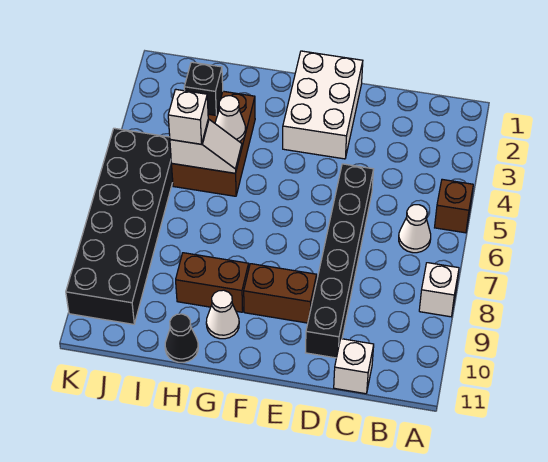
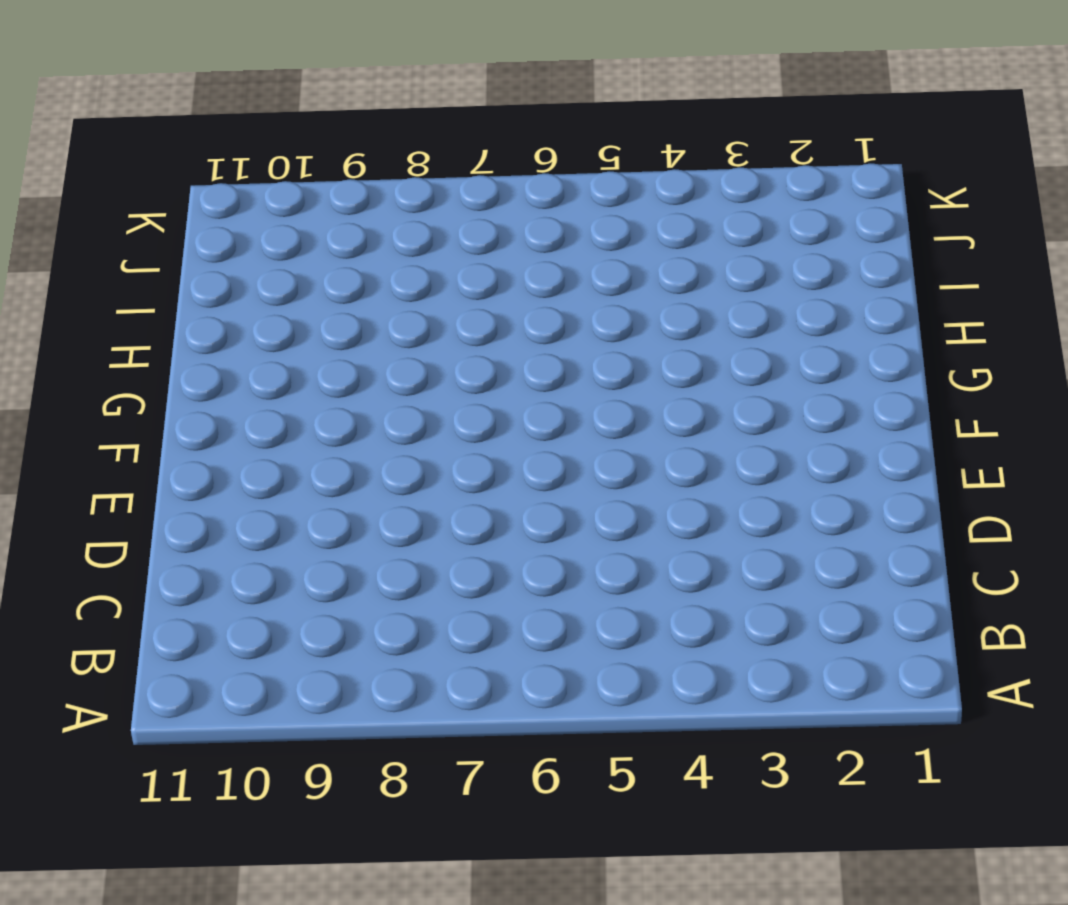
none -> brown 1x1 brick [435,179,473,233]
none -> white 1x1 brick [419,263,459,317]
none -> white 1x1 cone [399,205,431,253]

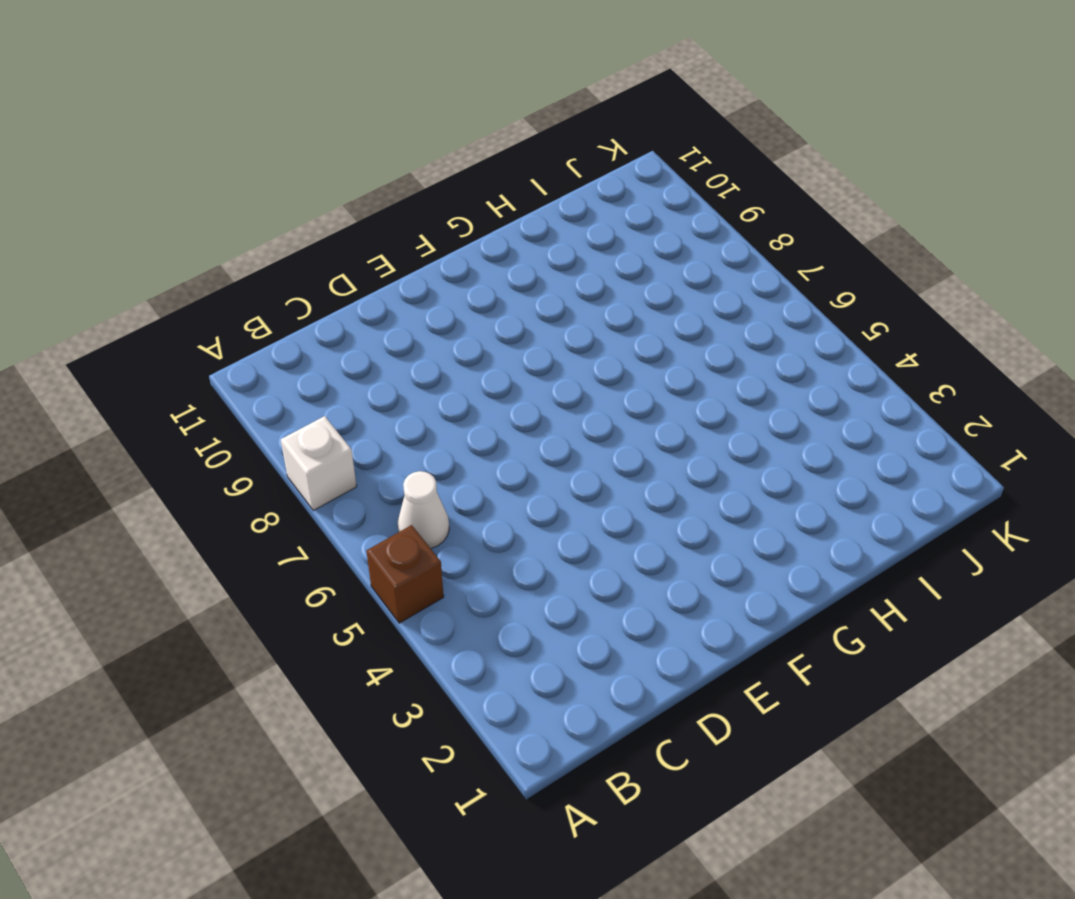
none -> white 1x1 brick [334,339,374,394]
none -> black 1x6 brick [306,164,374,358]
none -> white 2x3 brick [283,51,363,159]

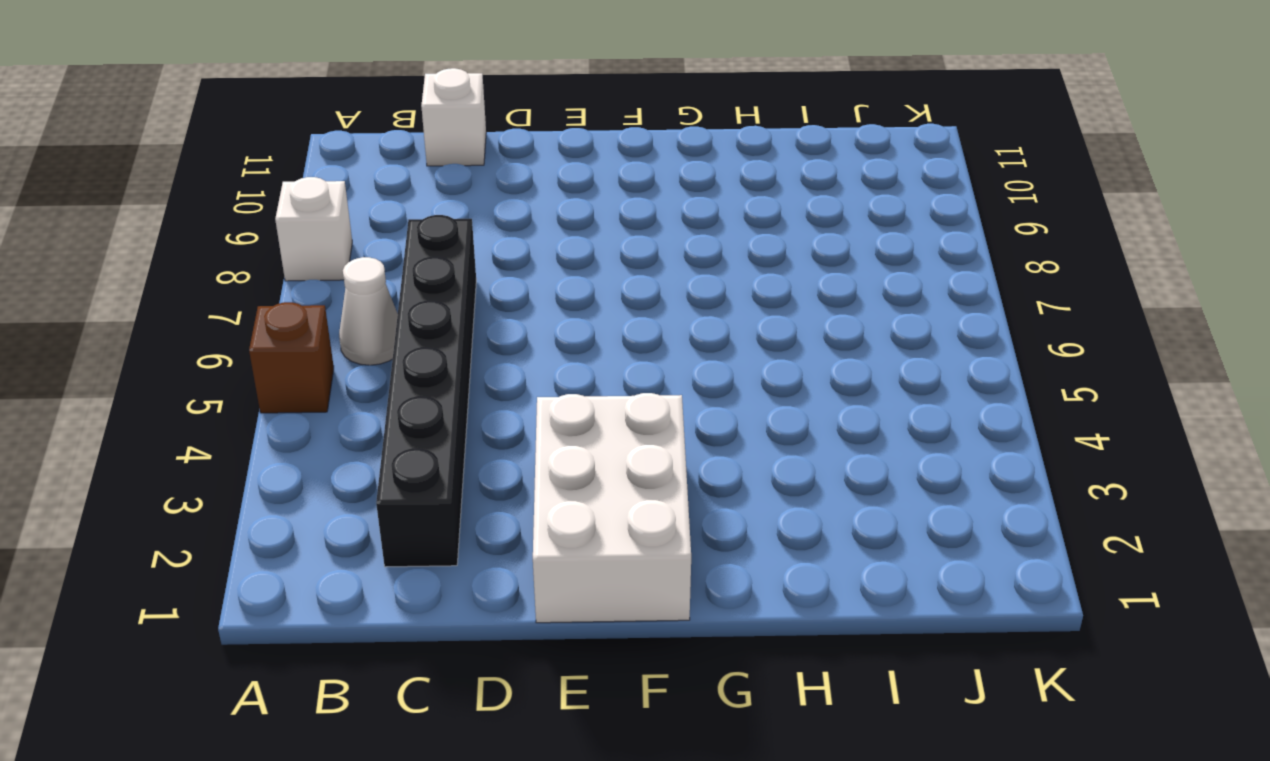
black 1x6 brick [376,215,476,567] -> black 1x6 brick moved to [306,164,374,358]
none -> brown 1x2 brick [244,264,317,323]
none -> brown 1x2 brick [176,253,249,312]
none -> white 1x1 cone [206,290,239,339]

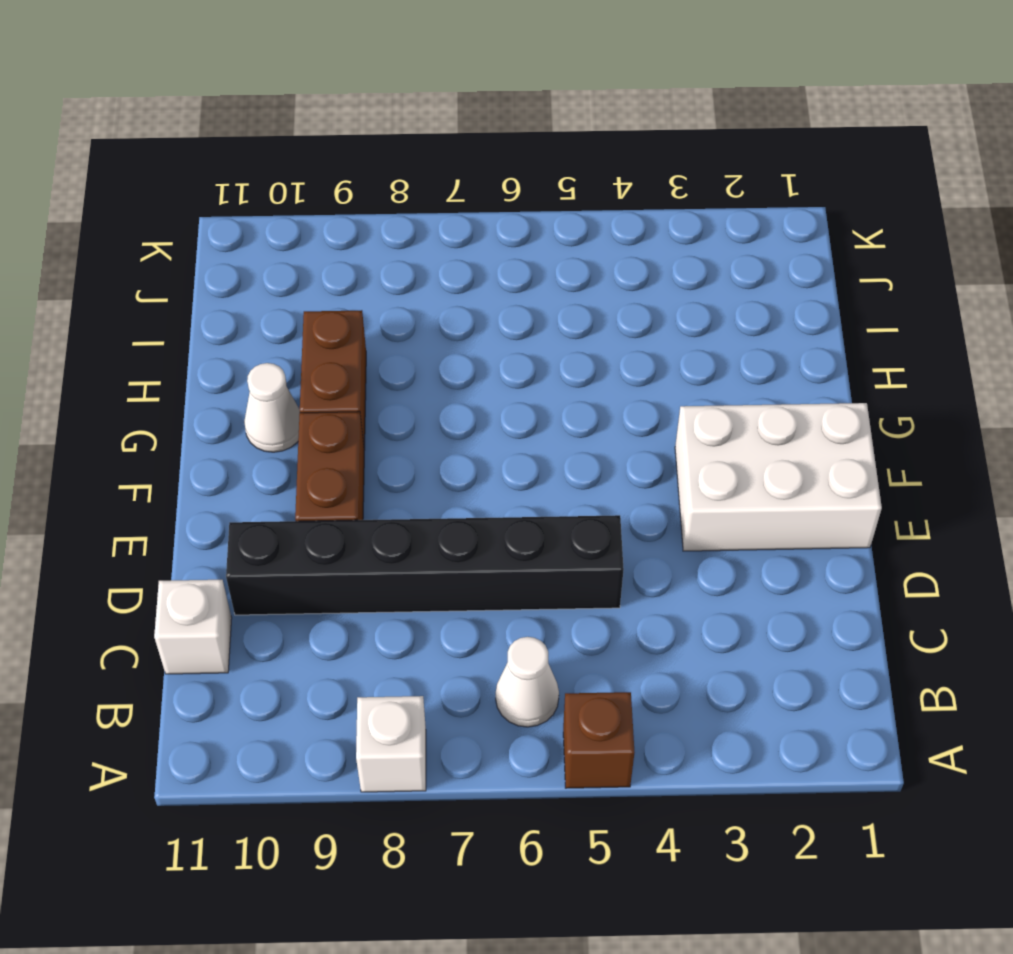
none -> brown 2x3 brick [172,91,255,196]
none -> black 1x1 cone [165,314,198,362]
none -> black 2x6 brick [66,128,173,324]

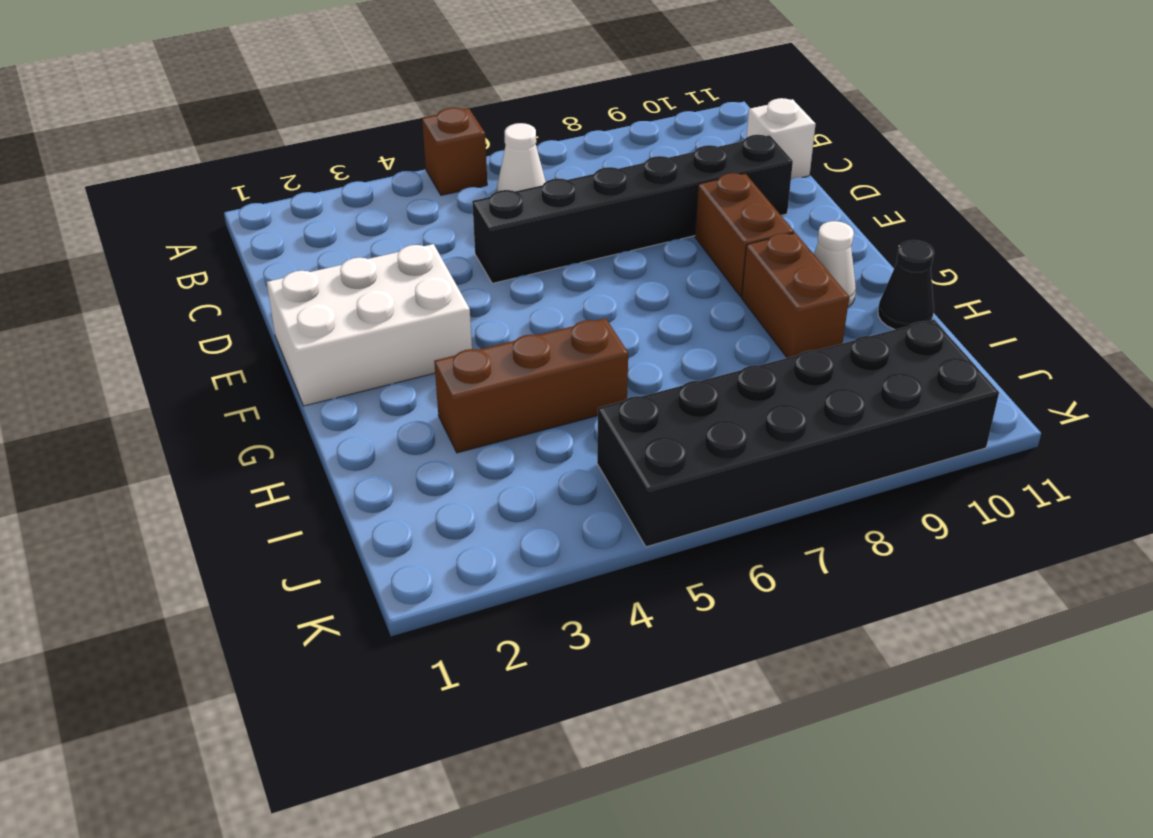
brown 1x3 brick [434,318,628,453] -> brown 2x3 brick [172,91,255,196]
none -> white 1x1 brick [419,263,459,317]
none -> white 1x1 cone [215,96,246,142]
none -> white 1x2 slope [170,119,242,173]

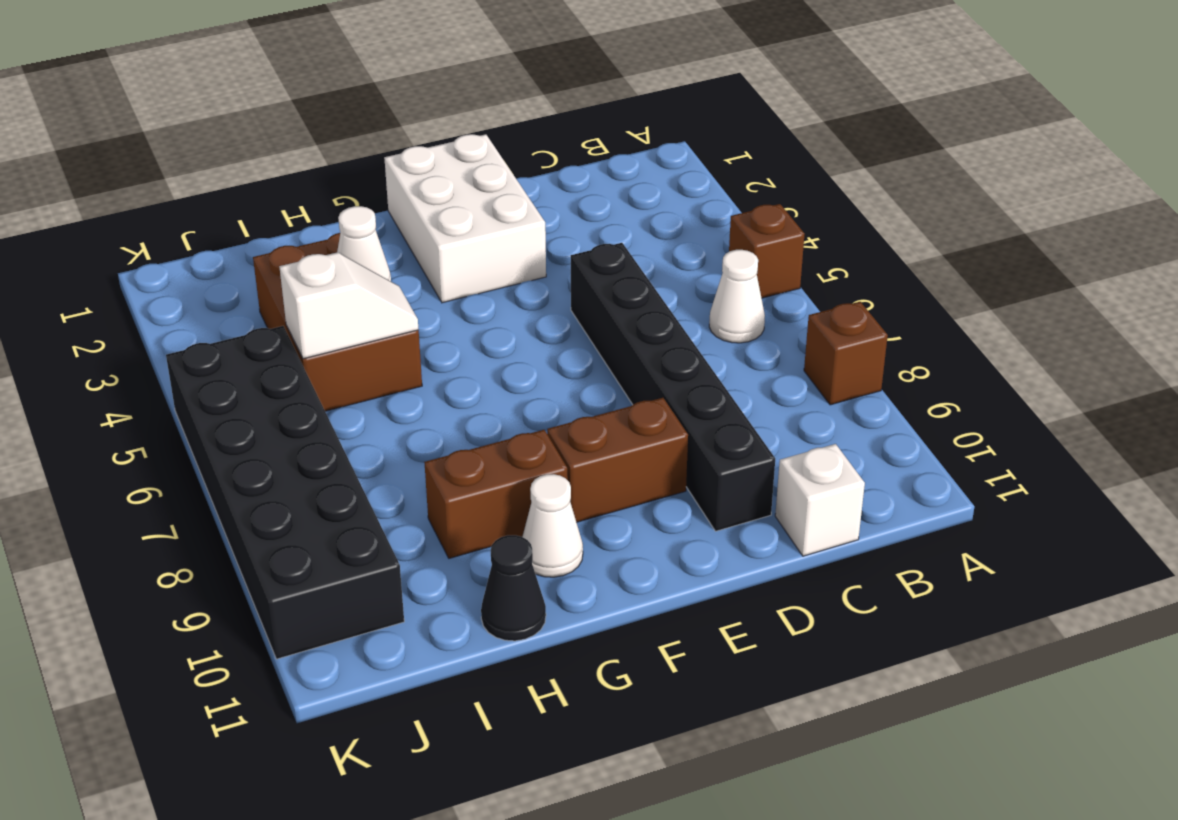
brown 1x1 brick [804,302,888,405] -> white 1x1 brick [419,263,459,317]
none -> black 1x1 brick [184,62,223,115]
none -> white 1x1 brick [168,89,208,144]

